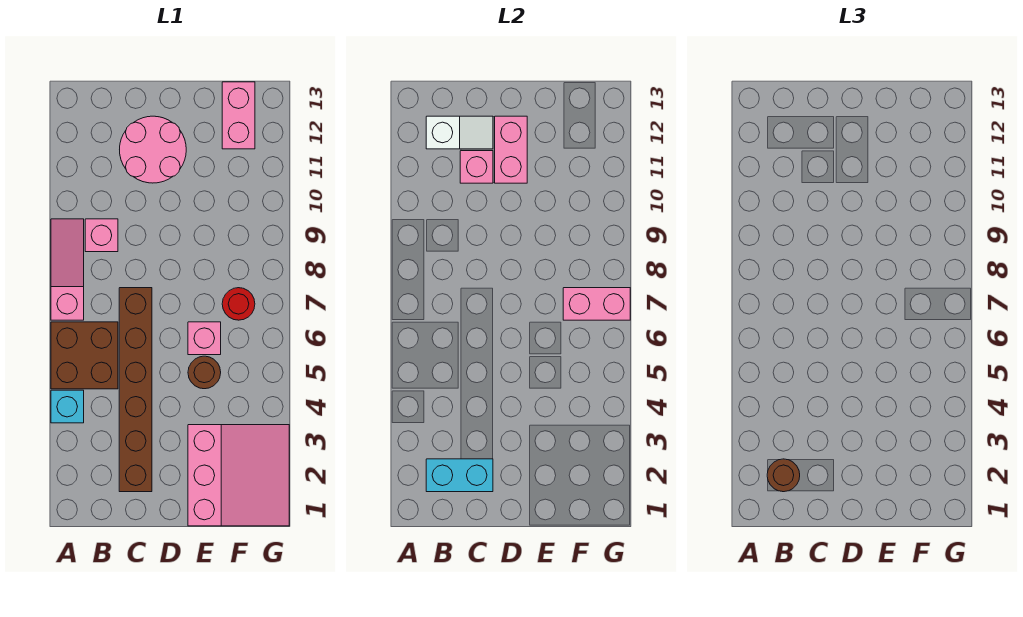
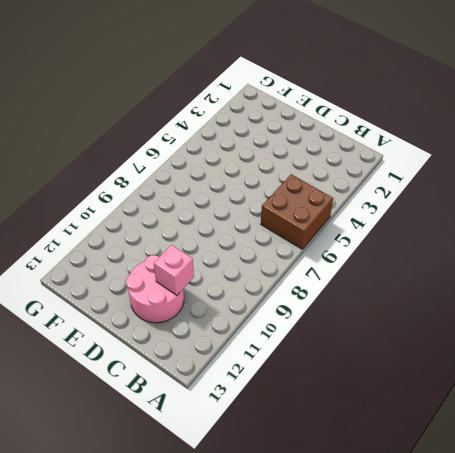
none -> cyan 1x1 brick [51,390,84,423]
none -> pink 1x3 slope [51,219,84,320]
none -> pink 1x1 brick [85,219,118,252]

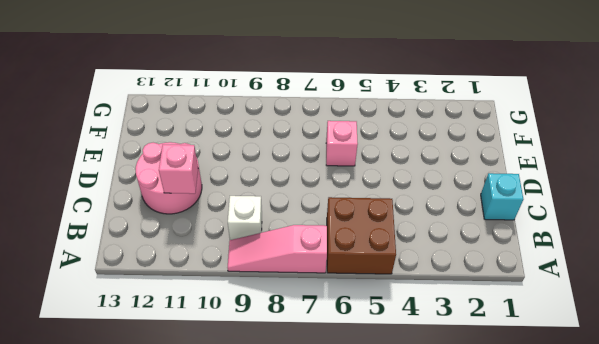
white 1x1 brick [228,196,262,240] -> pink 1x1 brick [85,219,118,252]
cyan 1x1 brick [481,173,523,220] -> cyan 1x1 brick moved to [51,390,84,423]
none -> brown 1x6 brick [119,288,152,492]
none -> pink 3x3 slope [188,425,289,526]
none -> brown 1x1 round brick [188,356,221,389]

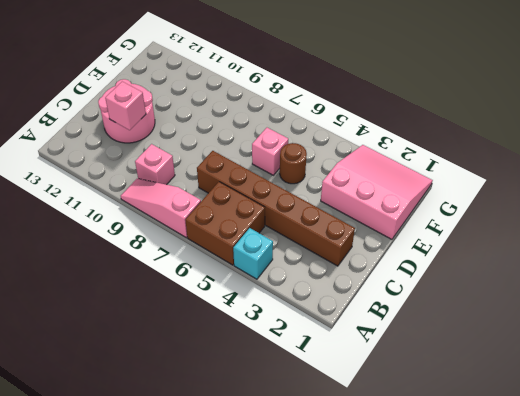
none -> red 1x1 round brick [222,288,255,320]
none -> pink 1x2 brick [222,82,255,149]
none -> cyan 1x2 brick [426,459,493,492]

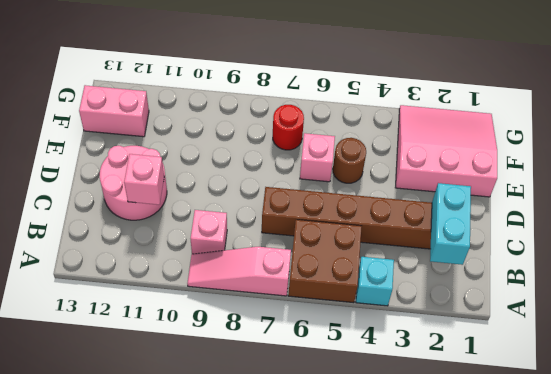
none -> white 1x2 slope [426,116,493,149]
none -> pink 1x2 brick [495,116,527,183]
none -> pink 1x2 brick [563,288,630,320]

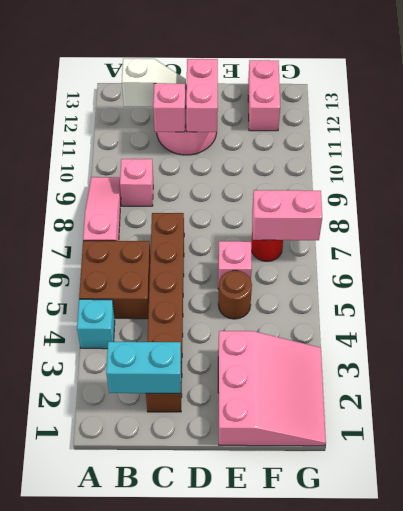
none -> brown 1x1 round brick [767,459,800,492]

